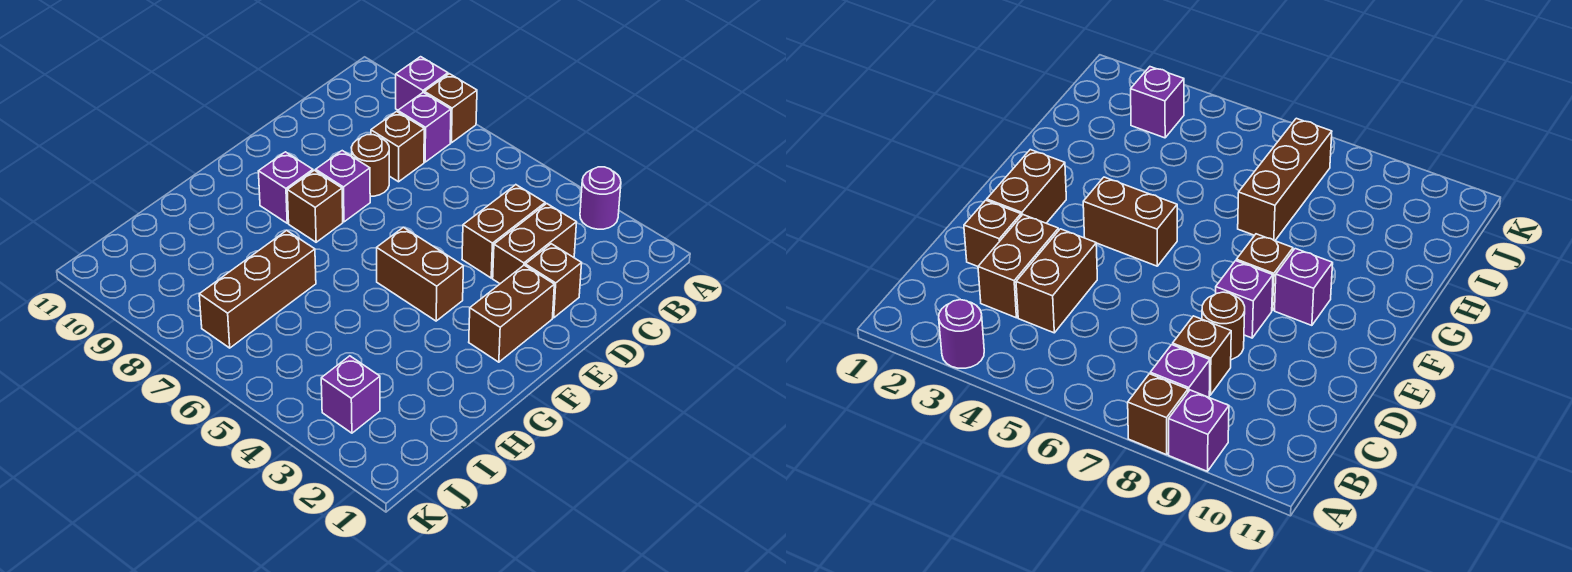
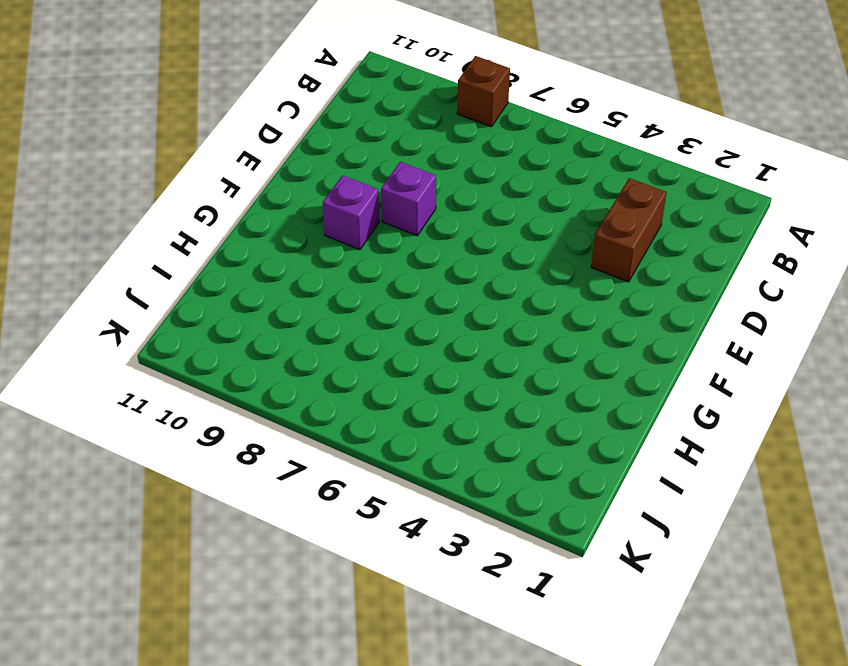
none -> purple 1x1 round brick [580,167,621,229]
none -> purple 1x1 brick [396,57,448,110]
none -> purple 1x1 brick [398,93,451,162]

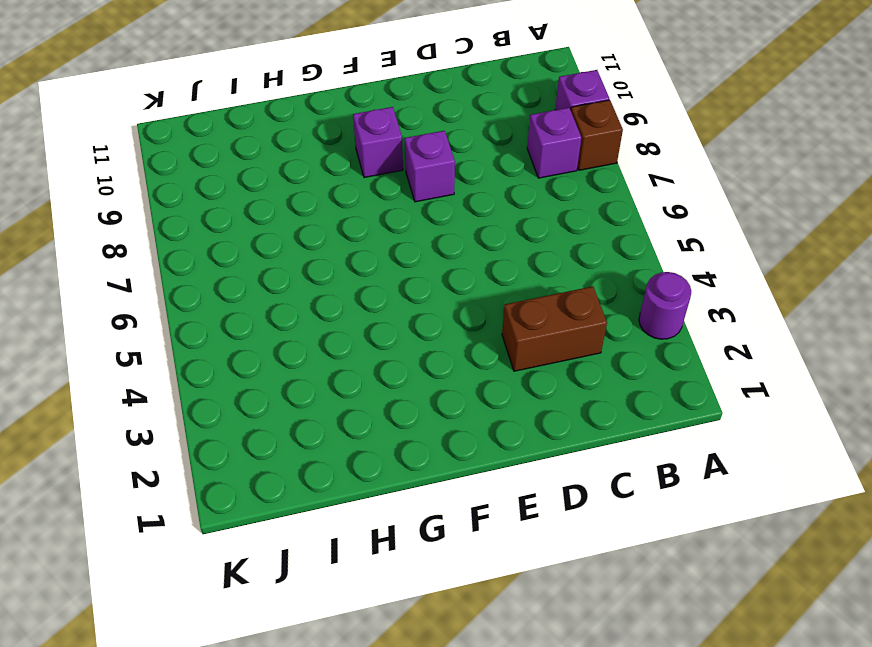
none -> brown 1x2 brick [462,185,545,278]
none -> brown 1x1 brick [371,112,424,182]
none -> brown 1x1 brick [525,244,582,318]

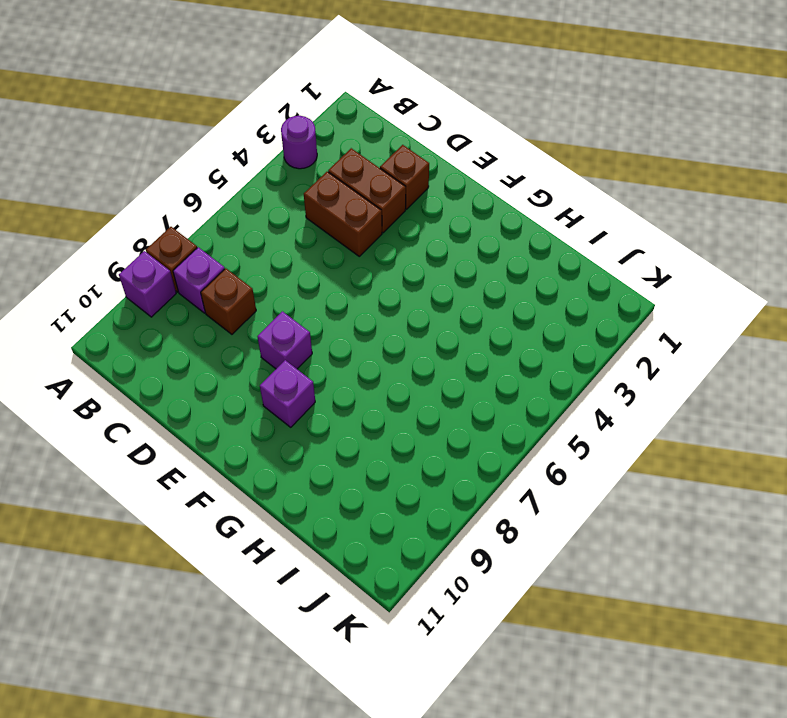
none -> brown 1x1 round brick [351,135,389,196]
none -> brown 1x2 brick [469,265,554,362]
none -> brown 1x2 brick [377,227,463,321]

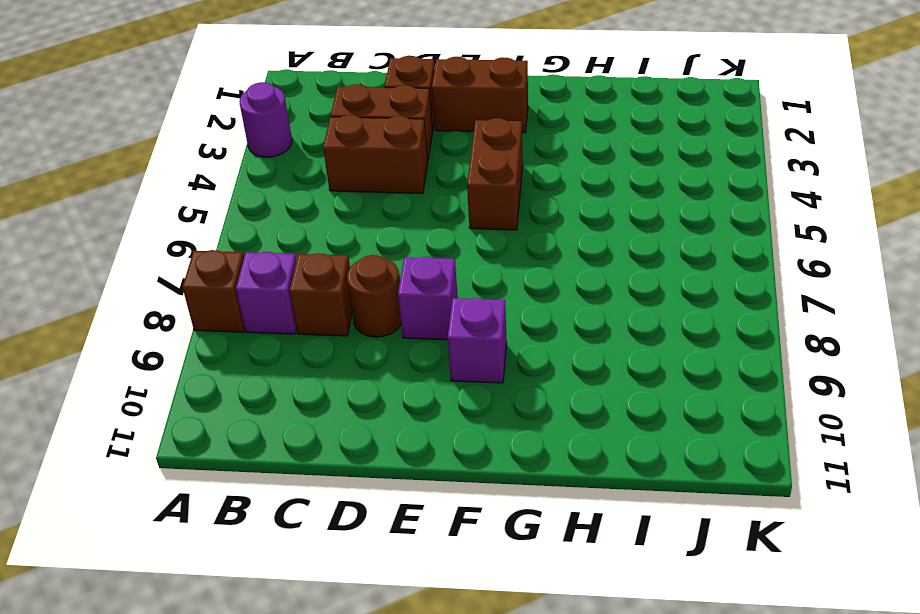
none -> purple 1x1 brick [396,57,448,110]
none -> brown 1x1 brick [287,170,343,242]
none -> brown 1x3 brick [199,230,316,348]

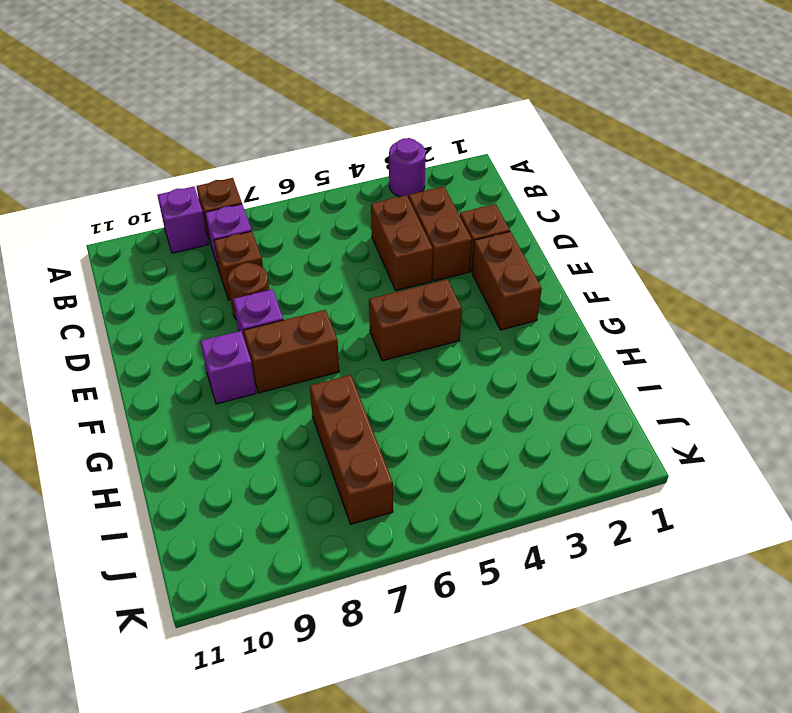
brown 1x2 brick [243,310,339,393] -> brown 1x1 brick [287,170,343,242]
none -> purple 1x1 brick [321,356,380,433]

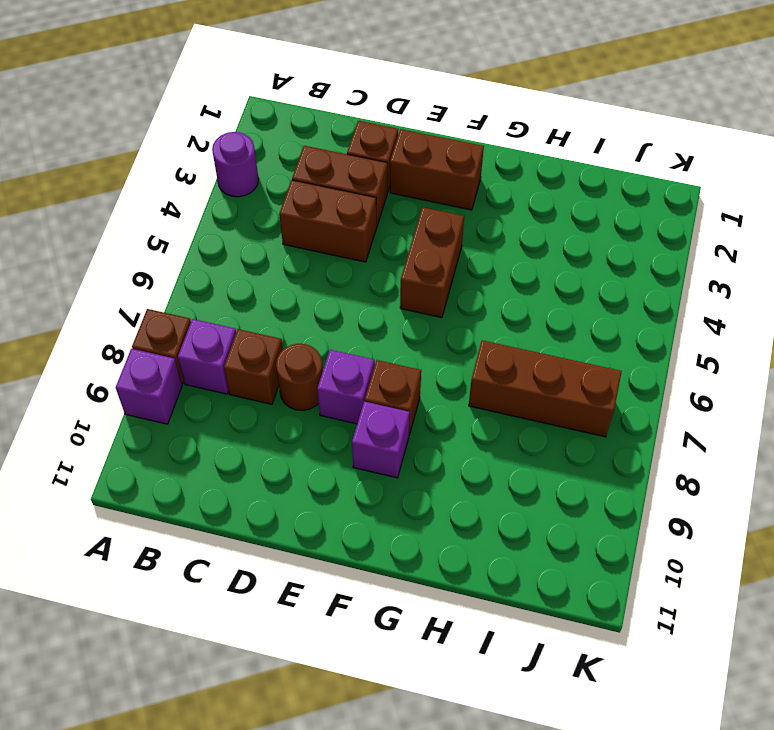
none -> purple 1x1 brick [321,356,380,433]

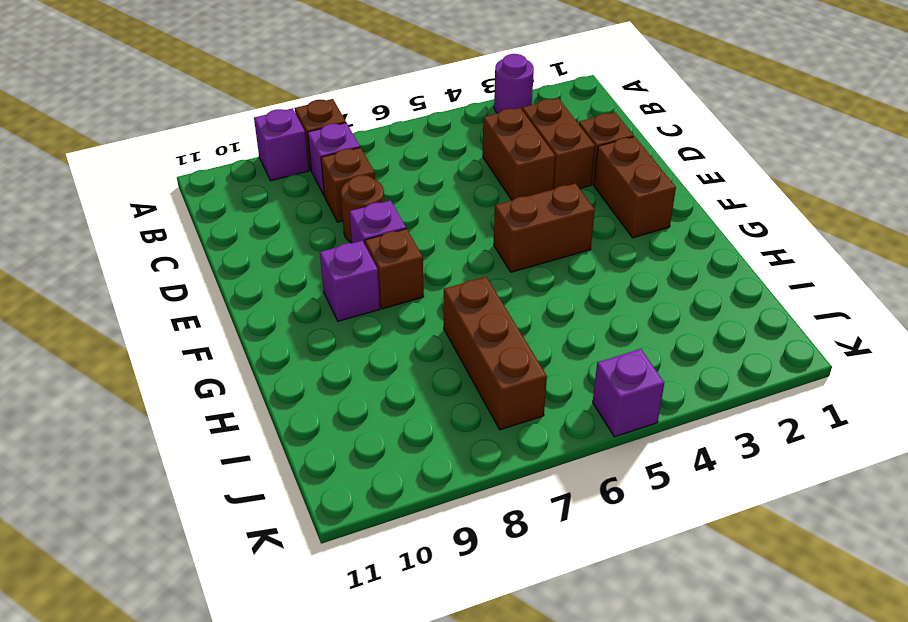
purple 1x1 brick [593,349,664,437] -> purple 1x1 brick moved to [321,356,380,433]

